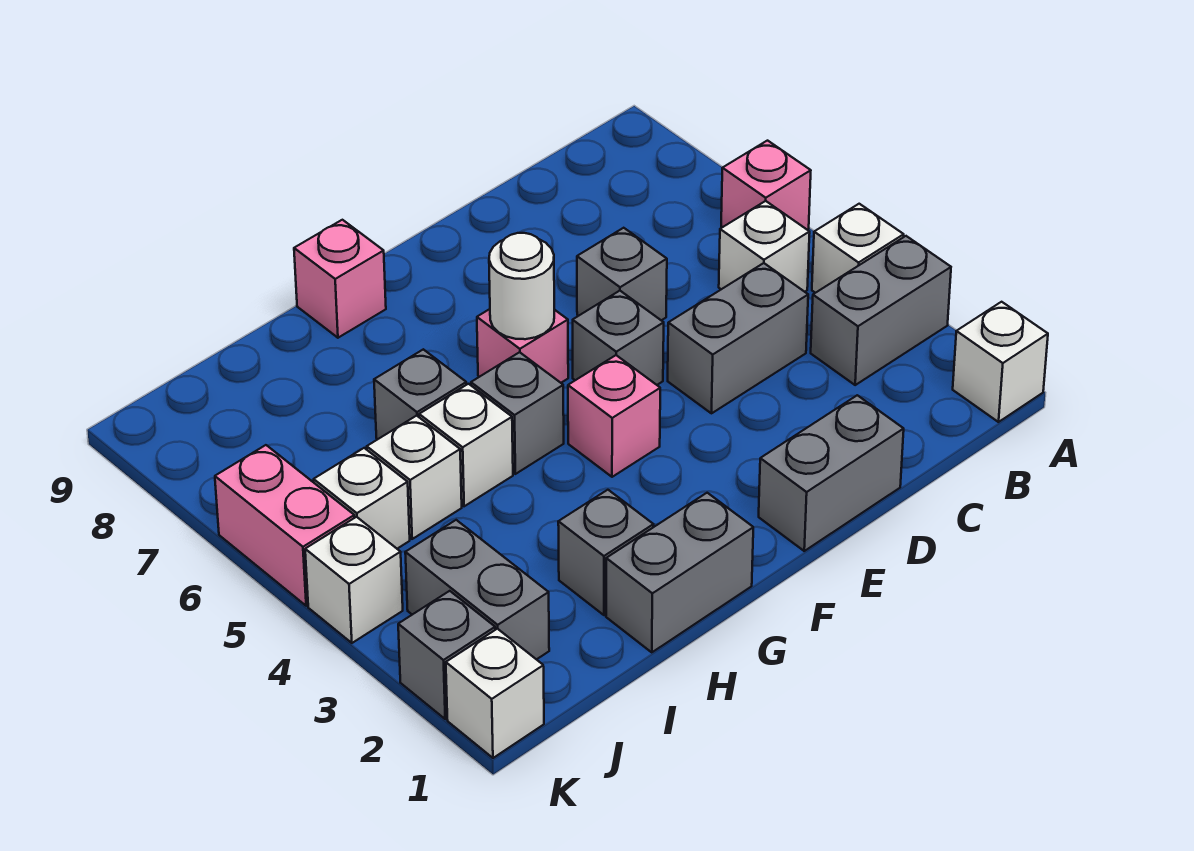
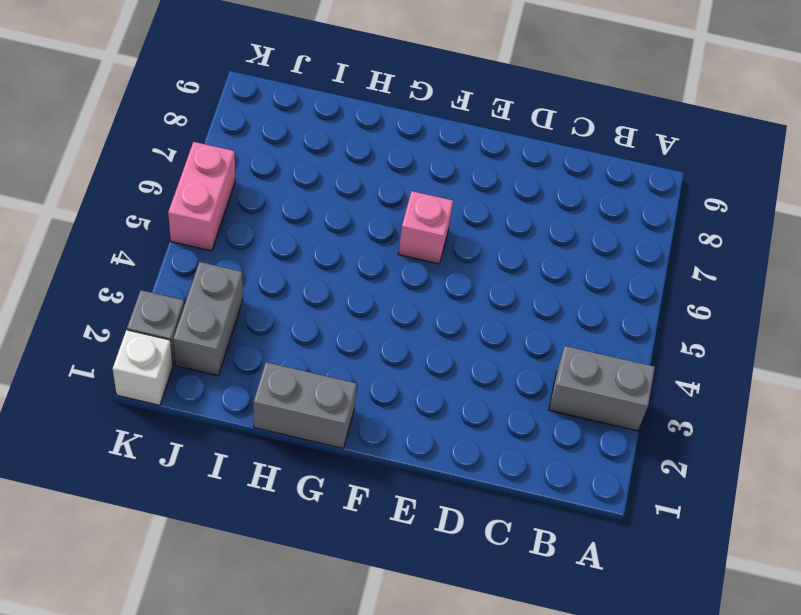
none -> white 1x1 brick [953,302,1048,422]
none -> white 1x1 brick [812,204,904,293]
none -> pink 1x1 brick [721,141,811,230]

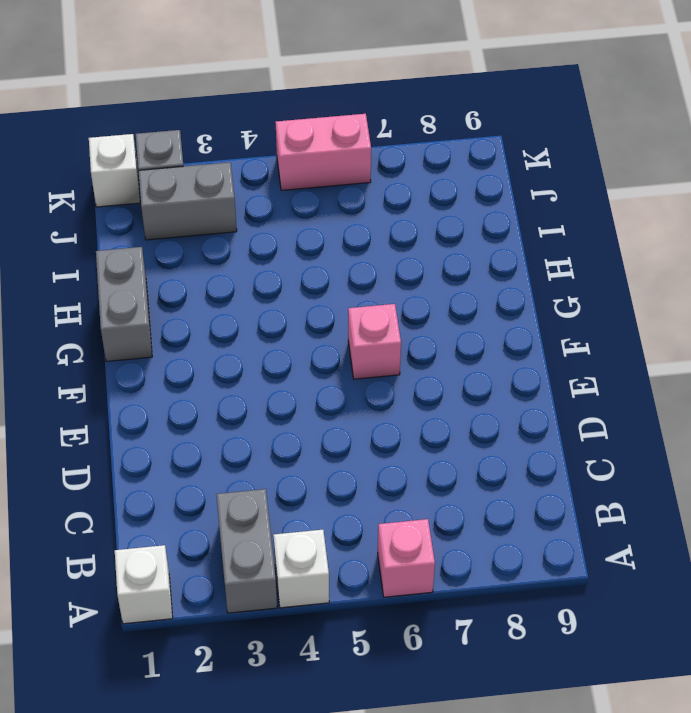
none -> white 1x1 brick [719,201,810,292]
none -> grey 1x2 brick [668,263,808,413]
none -> grey 1x2 brick [759,395,904,551]

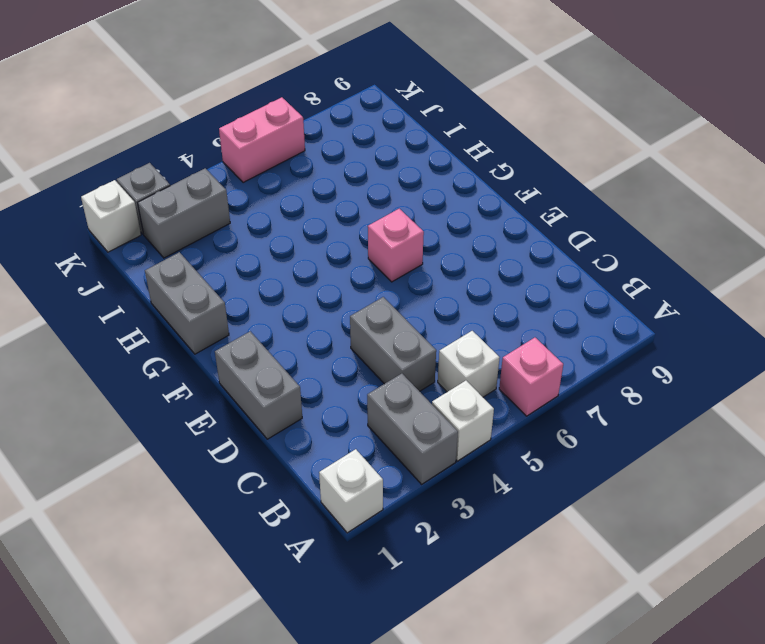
none -> grey 1x1 brick [577,228,667,320]
none -> grey 1x1 brick [573,291,664,385]
none -> pink 1x1 brick [568,355,660,477]

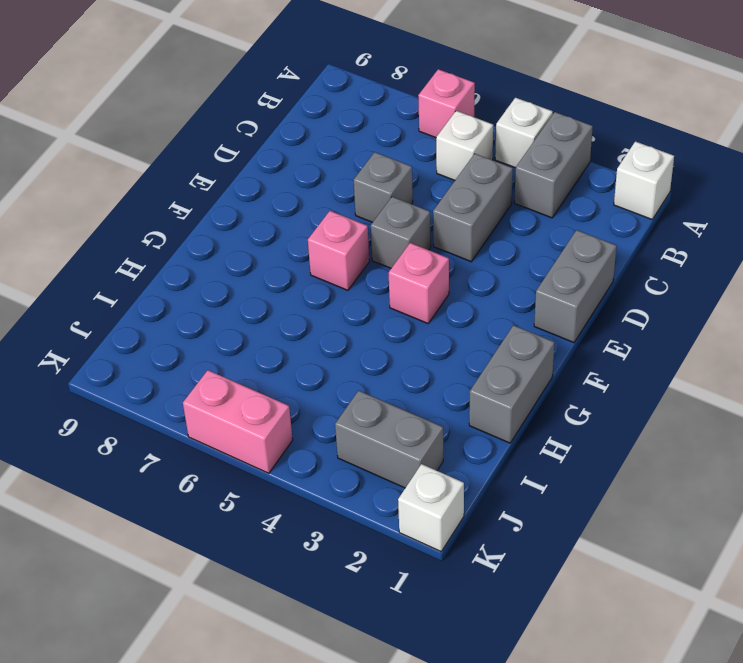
none -> grey 1x1 brick [471,352,564,474]
none -> pink 1x1 brick [294,220,386,338]
none -> grey 1x1 brick [558,490,654,615]

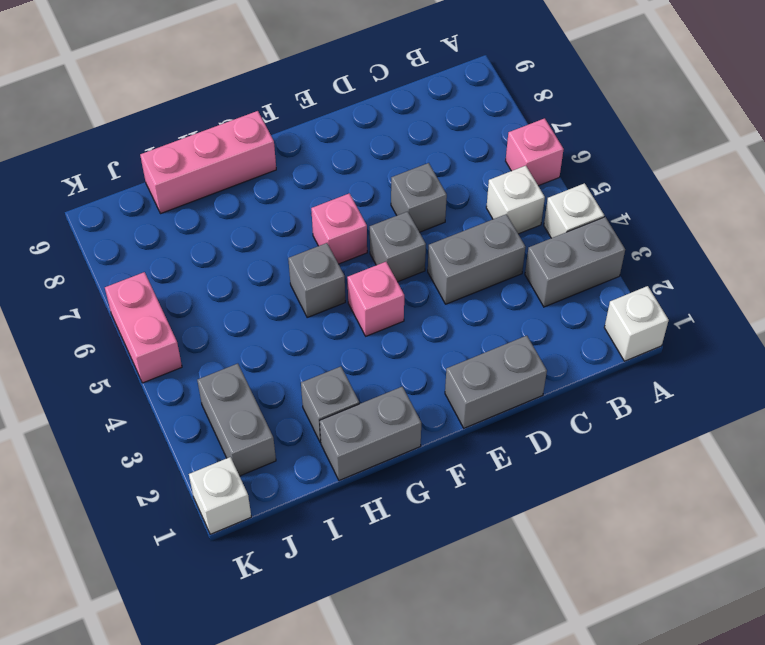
pink 1x3 brick [140,111,276,214] -> pink 1x1 brick [294,220,386,338]
none -> white 1x1 brick [419,384,513,506]
none -> grey 1x1 brick [374,349,466,439]
none -> white 1x1 brick [367,416,462,539]

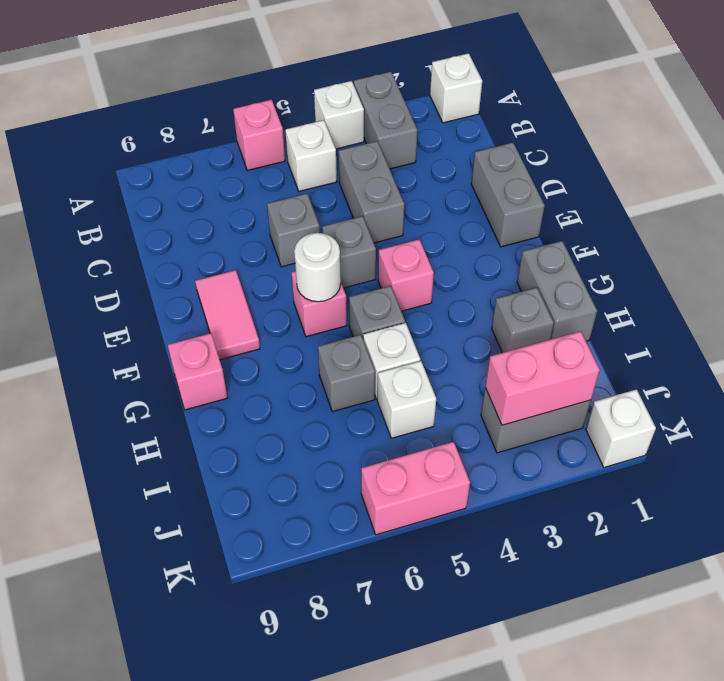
pink 1x2 tile [195,270,260,360] -> none
pink 1x2 brick [485,331,600,425] -> none
none -> white 1x1 brick [314,448,410,549]
none -> grey 1x1 brick [398,591,495,719]
none -> white 1x1 brick [305,517,403,643]

